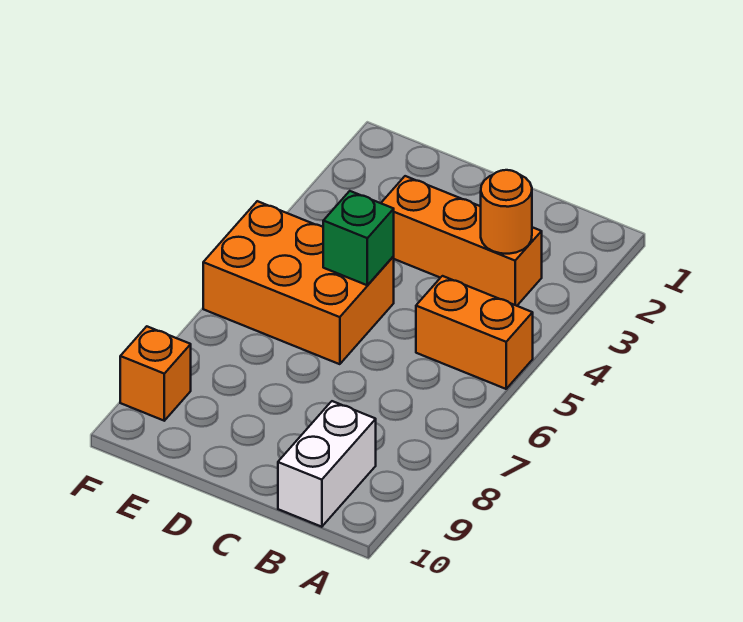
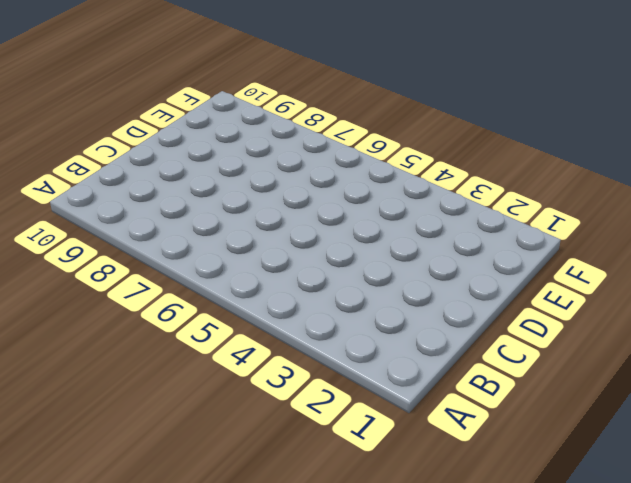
none -> orange 1x2 brick [416,276,533,389]
none -> orange 1x3 brick [381,176,542,306]

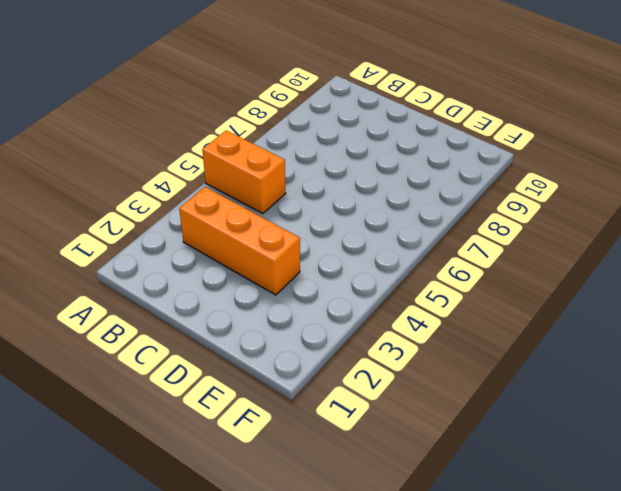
none -> white 1x2 brick [278,401,376,527]
none -> orange 2x3 brick [203,201,394,364]

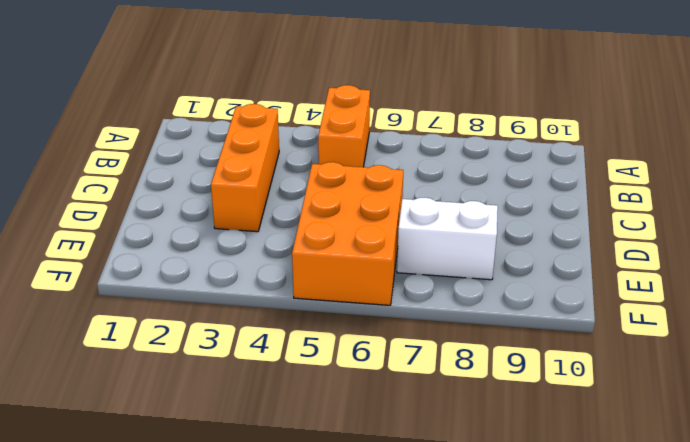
white 1x2 brick [397,198,498,280] -> white 1x2 brick moved to [278,401,376,527]
none -> orange 1x1 brick [120,326,191,421]
none -> orange 1x1 round brick [481,170,532,254]

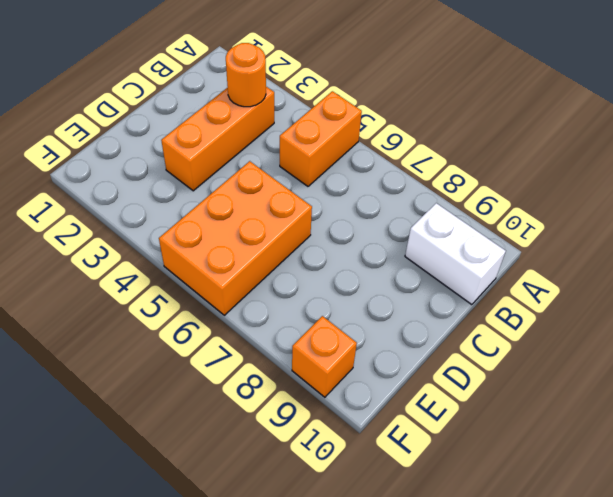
none -> green 1x1 brick [323,191,394,285]

